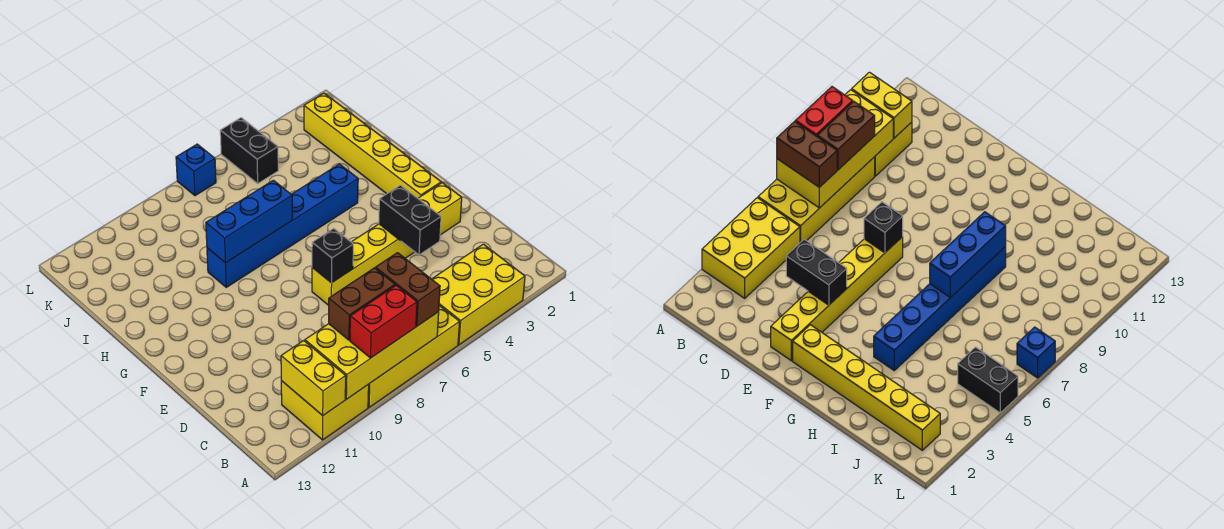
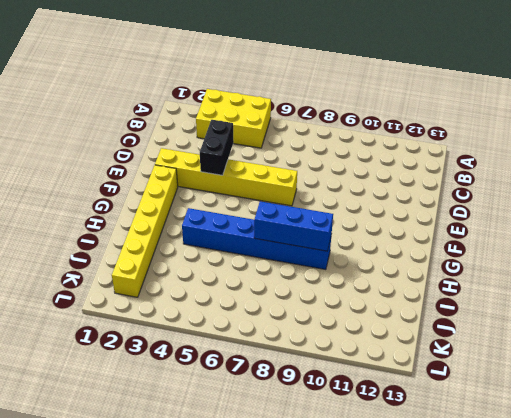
none -> yellow 2x4 brick [368,305,460,407]
none -> yellow 2x2 brick [281,381,369,440]
none -> black 1x2 brick [220,118,278,183]

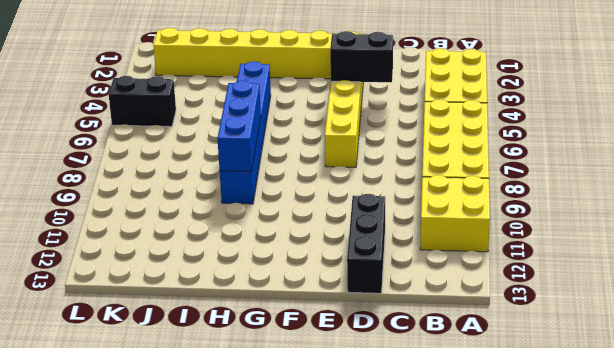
black 1x3 brick [347,194,385,293] -> none
none -> blue 1x1 brick [176,144,216,196]
none -> yellow 2x4 brick [305,312,439,399]
none -> yellow 1x2 brick [281,341,346,416]

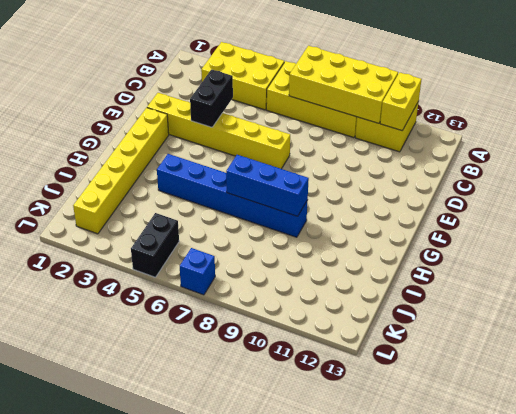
none -> black 1x1 brick [312,228,353,283]
none -> brown 1x2 brick [376,253,440,326]
none -> red 1x2 brick [350,285,417,358]

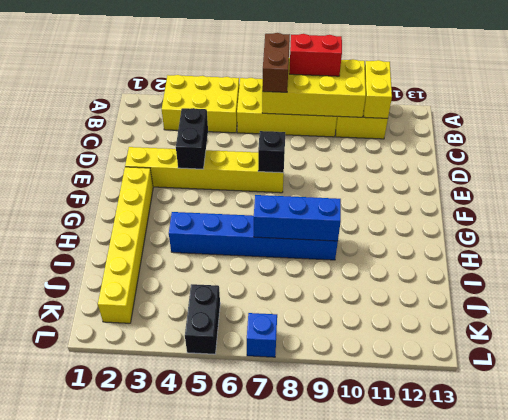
none -> brown 1x2 brick [329,268,395,340]

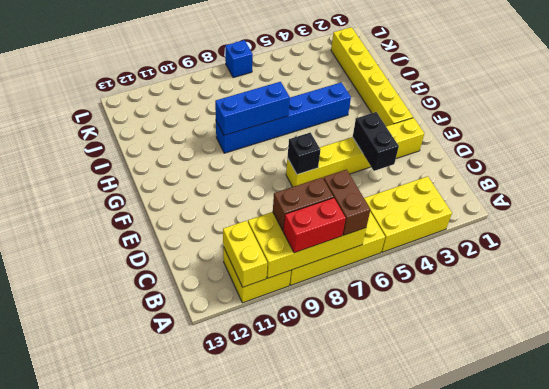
none -> black 1x2 brick [220,118,278,183]

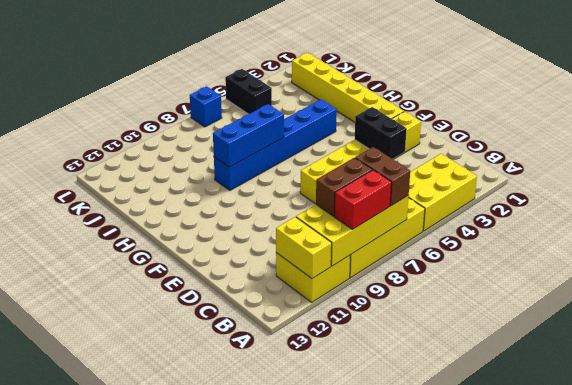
none -> black 1x1 brick [312,228,353,283]

